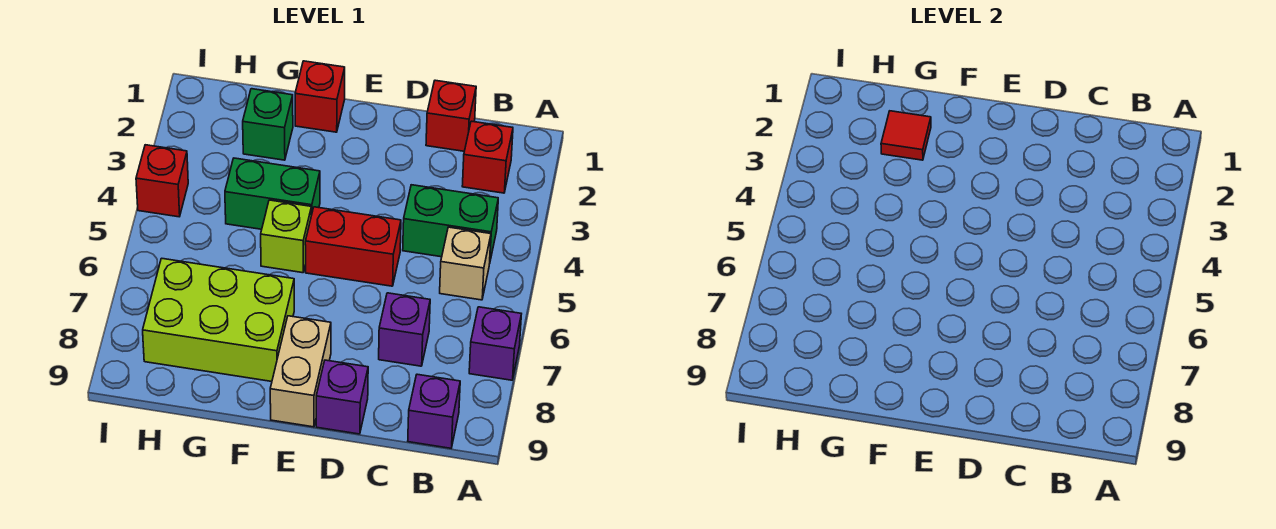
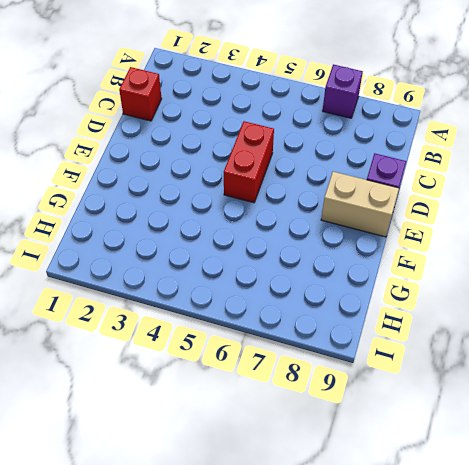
none -> red 1x1 brick [462,121,513,193]
none -> green 1x2 brick [403,185,498,260]
none -> tan 1x1 brick [440,227,491,300]

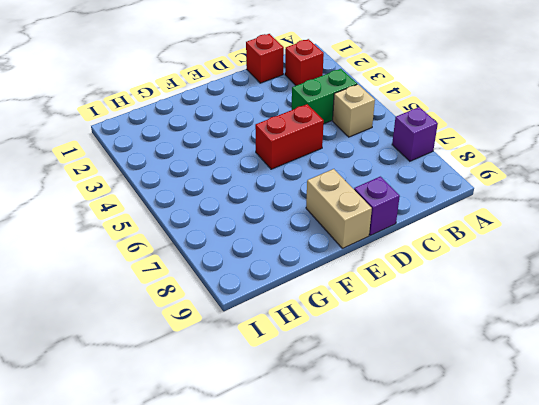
none -> purple 1x1 brick [408,374,460,448]
none -> purple 1x1 brick [379,293,430,366]
none -> red 1x1 brick [295,61,345,132]

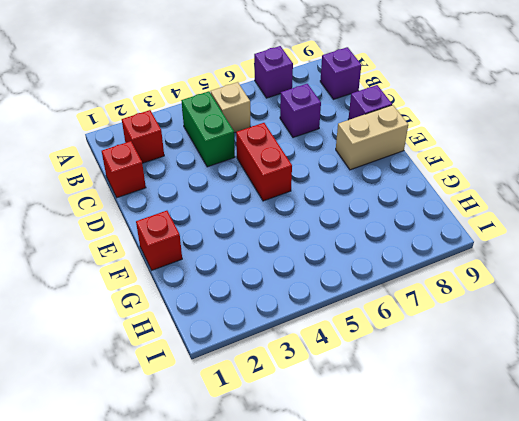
none -> green 1x2 brick [225,158,320,229]
none -> lime 1x1 brick [261,200,311,273]
none -> lime 2x3 brick [143,258,294,382]

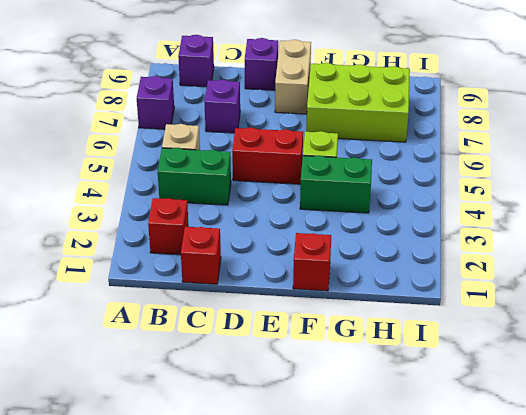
none -> green 1x1 brick [243,89,293,160]
none -> red 1x1 brick [136,145,188,217]
none -> red 1x1 tile [881,111,931,160]

